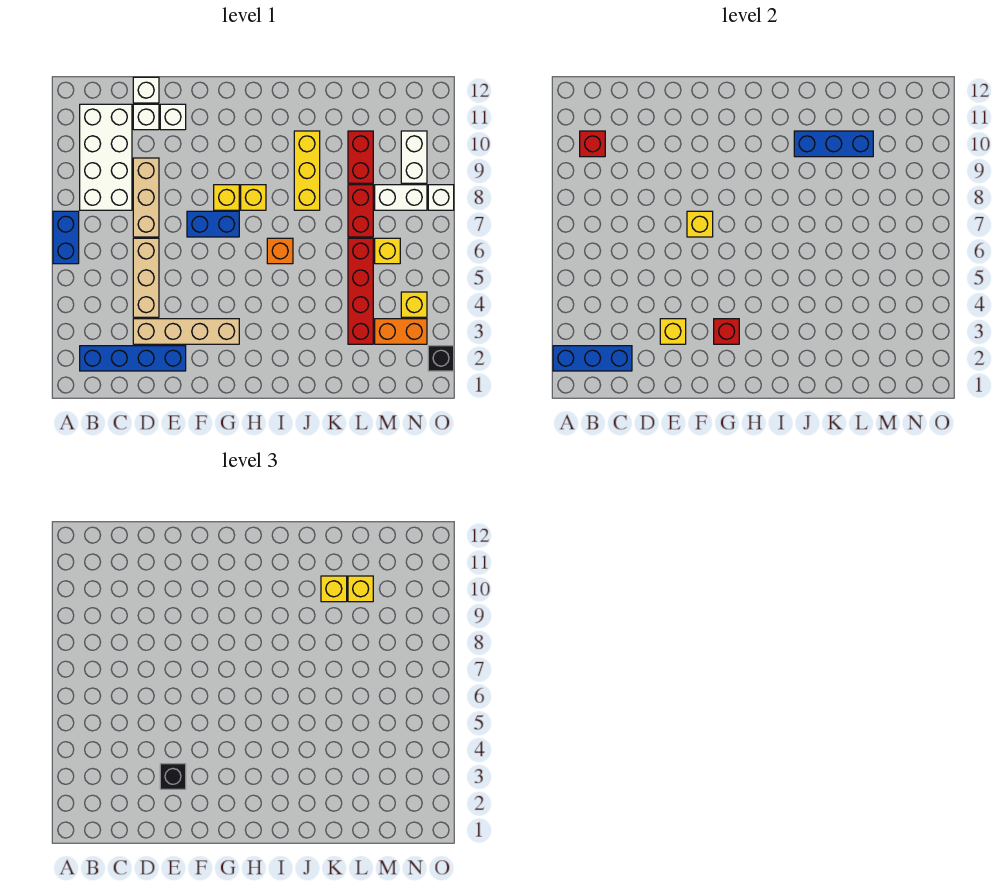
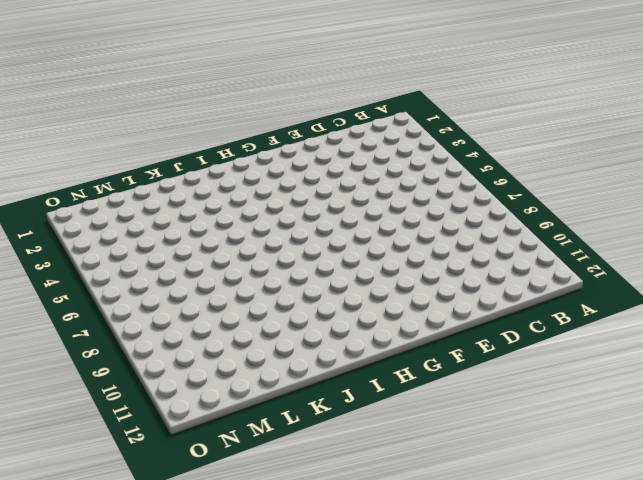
none -> blue 1x2 brick [53,211,79,264]
none -> blue 1x4 brick [80,346,186,371]
none -> white 2x4 brick [80,104,132,210]
none -> tan 1x4 brick [133,319,239,344]

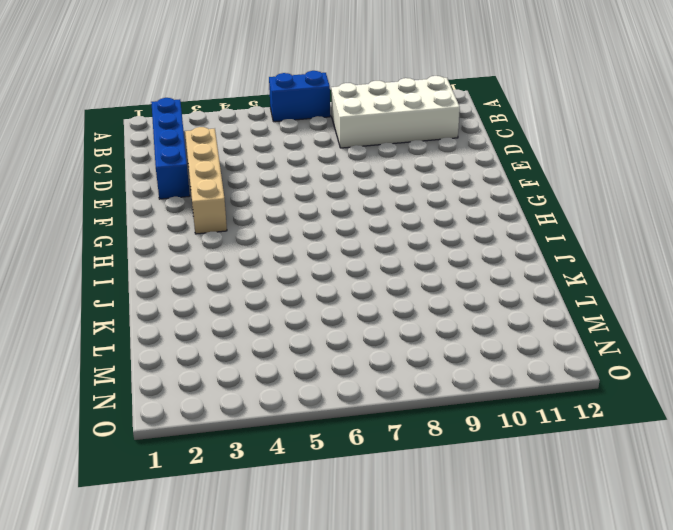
none -> tan 1x3 brick [133,238,159,317]
none -> tan 1x3 brick [133,158,159,237]
none -> white 1x1 brick [133,104,159,130]
none -> white 1x1 brick [133,77,159,103]

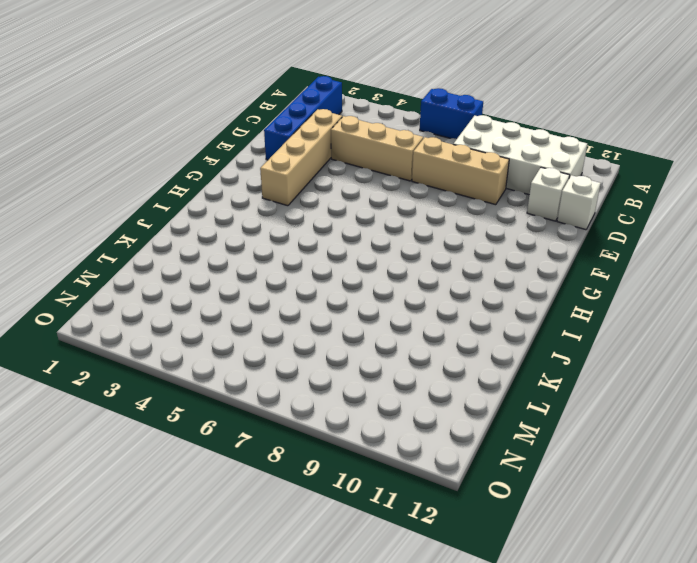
none -> white 1x1 brick [160,104,186,130]
none -> blue 1x2 brick [187,211,239,237]
none -> yellow 1x1 brick [214,185,239,210]
none -> yellow 1x1 brick [241,185,266,210]

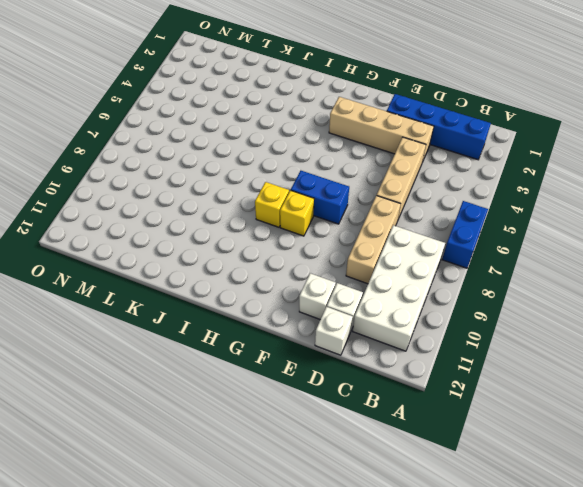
none -> orange 1x1 brick [267,238,293,264]
none -> yellow 1x3 brick [294,131,320,210]
none -> red 1x4 brick [348,238,373,344]
none -> red 1x2 brick [348,185,373,237]

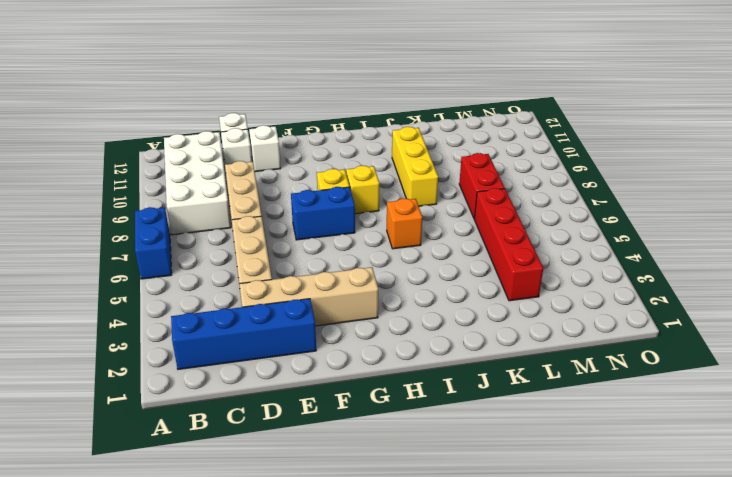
none -> red 1x2 brick [348,131,373,183]
none -> orange 1x2 brick [375,319,427,344]
none -> yellow 1x1 brick [375,238,400,264]
none -> white 1x2 brick [375,185,427,210]

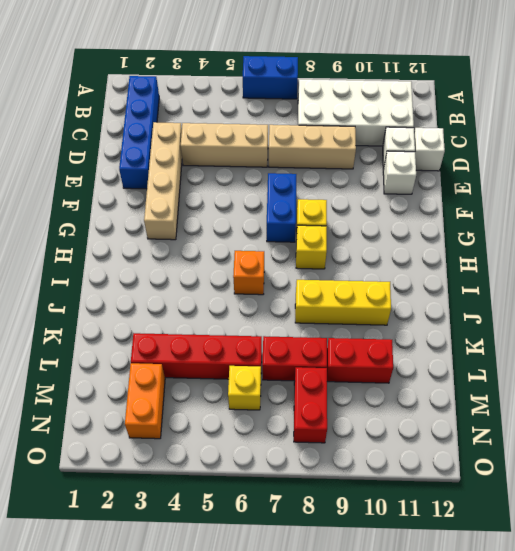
red 1x2 brick [294,367,327,443] -> white 1x2 brick [375,185,427,210]
none -> yellow 1x1 brick [401,292,427,317]
none -> white 1x2 brick [401,131,427,183]
none -> black 1x1 brick [428,346,454,371]
none -> white 1x1 brick [428,185,454,210]

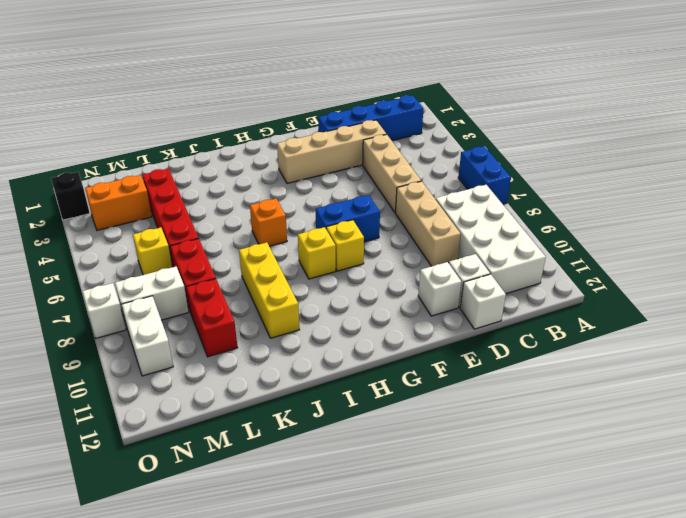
none -> yellow 1x1 brick [401,292,427,317]
none -> blue 1x3 brick [553,346,632,371]
none -> red 1x1 brick [580,131,605,157]
none -> yellow 1x1 brick [660,319,686,344]

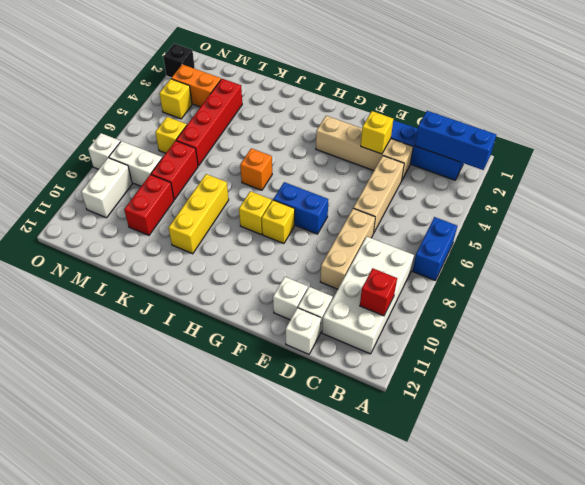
none -> yellow 1x1 brick [687,211,713,237]
none -> red 1x1 brick [714,319,739,344]
none -> blue 1x3 brick [794,131,873,157]
none -> black 1x1 brick [160,764,186,789]

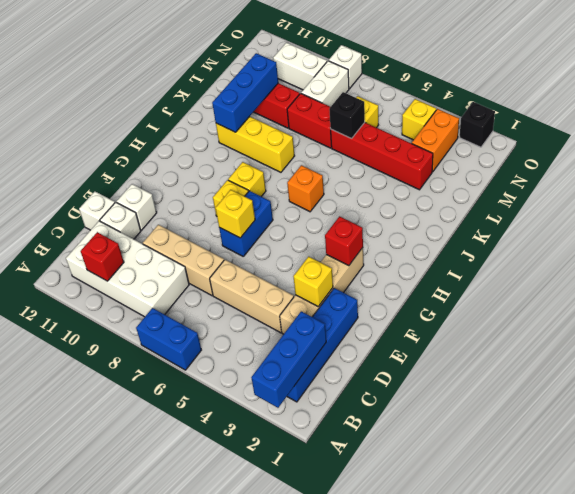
black 1x1 brick [329,92,365,139] -> black 1x1 brick moved to [160,764,186,789]
none -> yellow 1x1 brick [321,576,347,602]
none -> yellow 1x1 brick [348,576,373,602]

